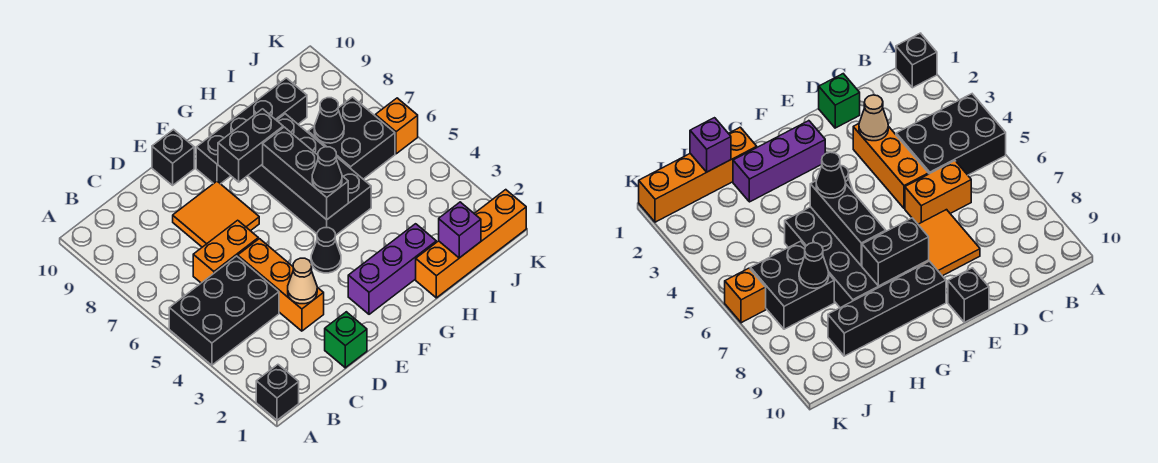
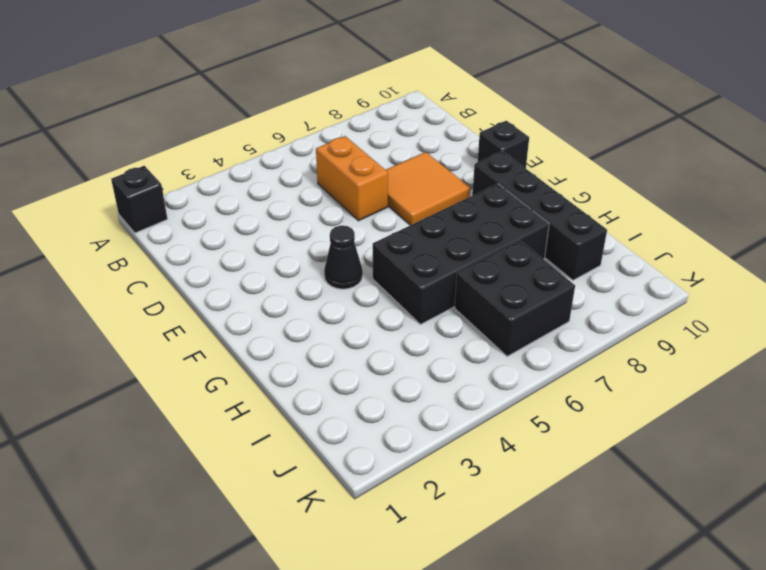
none -> black 2x3 brick [169,256,279,365]
none -> green 1x1 brick [325,312,367,368]
none -> orange 1x3 brick [238,239,324,331]

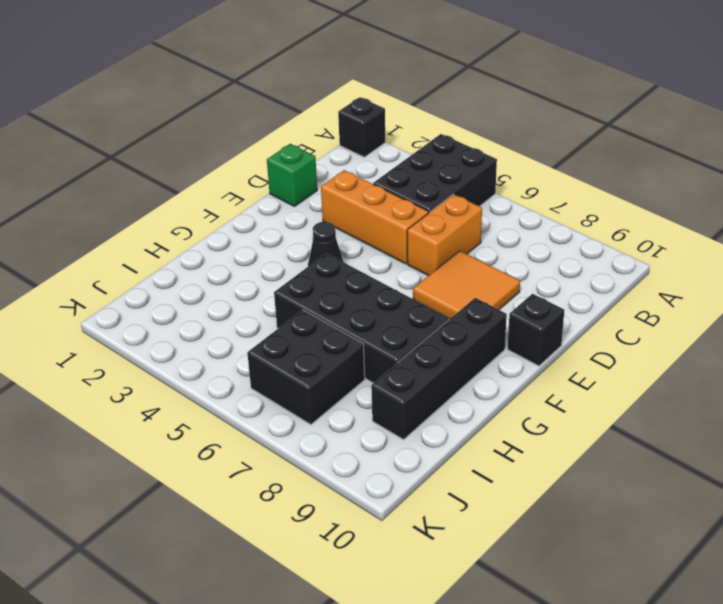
none -> purple 1x3 brick [348,224,436,314]
none -> orange 1x4 brick [416,190,526,298]
none -> orange 1x1 brick [375,98,418,154]

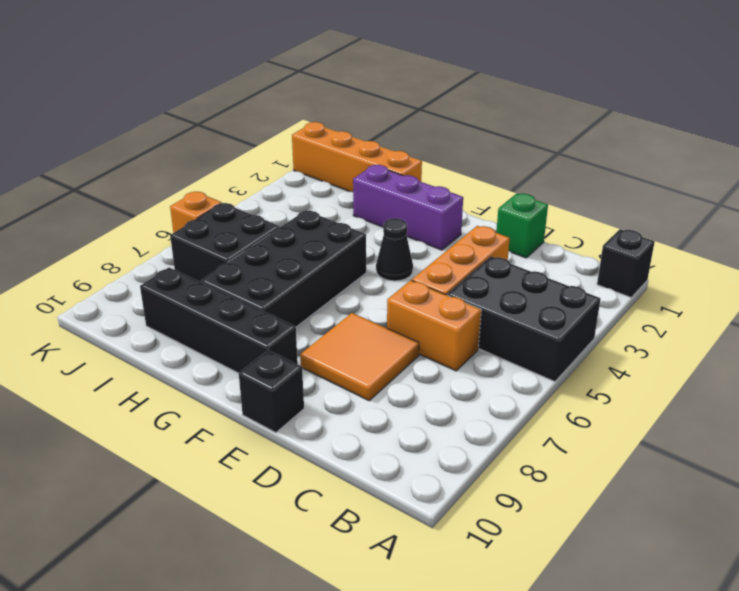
none -> tan 1x1 cone [288,258,317,304]
none -> black 1x2 brick [218,109,283,182]
none -> black 1x3 brick [263,127,348,220]

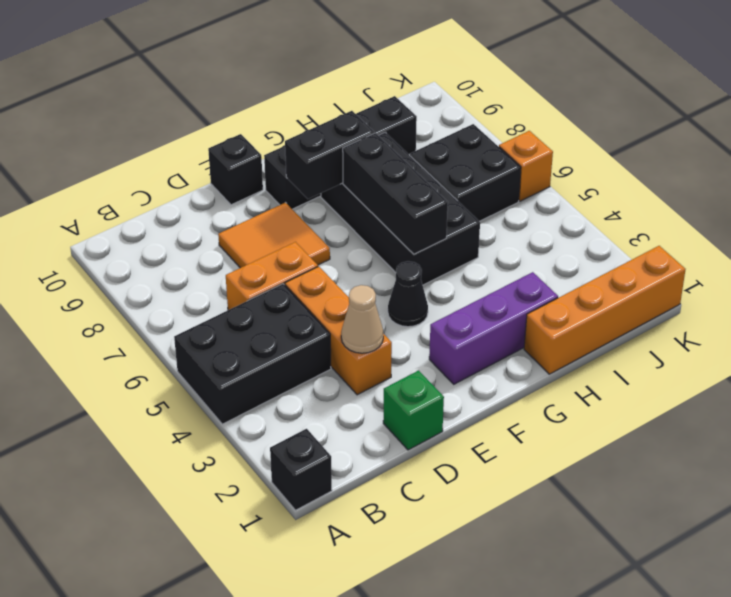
none -> purple 1x1 brick [439,202,481,258]
none -> black 1x1 cone [314,98,344,143]
none -> black 1x1 cone [312,147,342,192]

